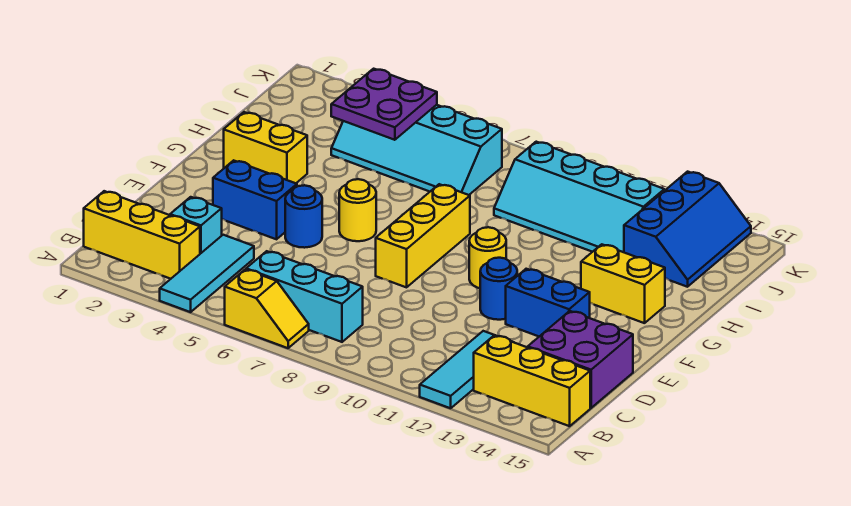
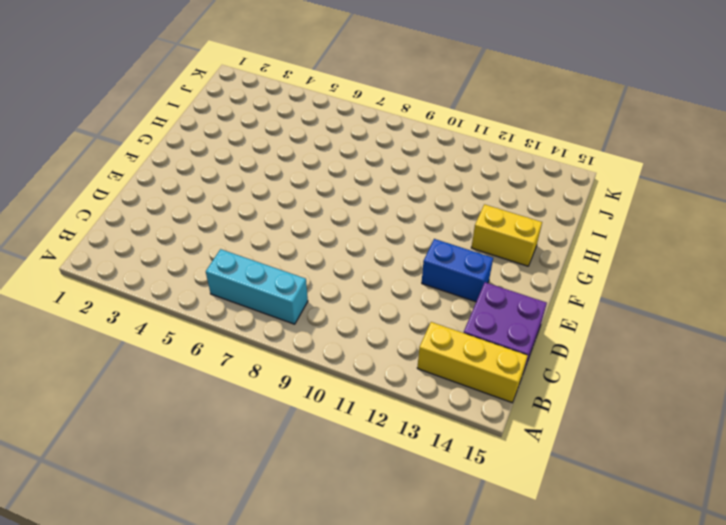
none -> cyan 1x3 tile [160,235,254,312]
none -> yellow 1x2 slope [225,269,309,348]
none -> cyan 1x3 tile [420,331,496,408]

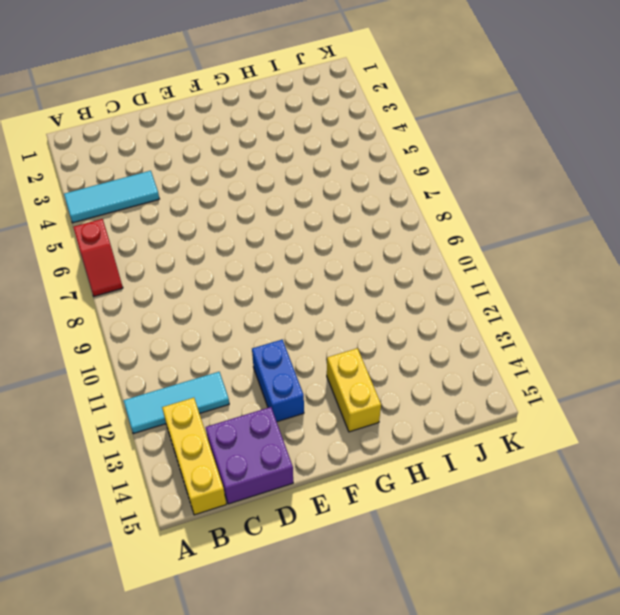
red 1x2 slope [73,219,123,296] -> yellow 1x2 slope [225,269,309,348]
none -> yellow 1x3 brick [84,191,200,279]
none -> cyan 1x3 brick [246,251,363,342]
none -> cyan 1x1 brick [170,197,222,254]

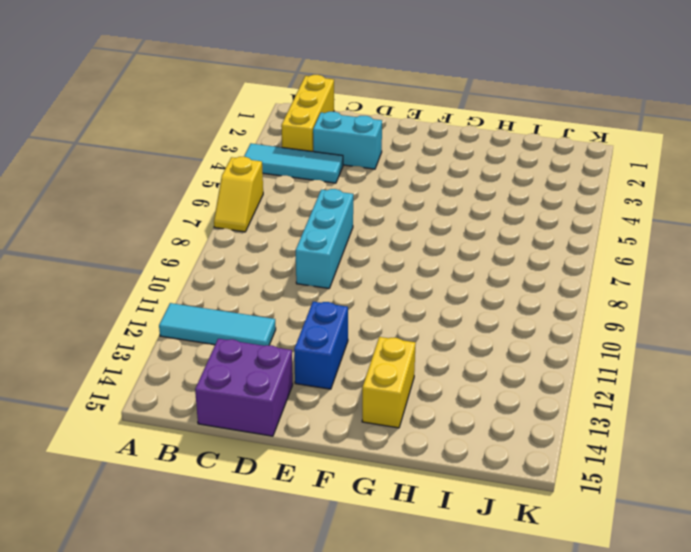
cyan 1x2 brick [313,112,382,169] -> cyan 1x1 brick [170,197,222,254]
cyan 1x3 brick [296,189,353,288] -> cyan 1x3 brick moved to [246,251,363,342]
none -> yellow 1x3 brick [474,335,590,426]
none -> blue 1x2 brick [213,160,297,239]
none -> blue 1x1 round brick [285,185,322,248]

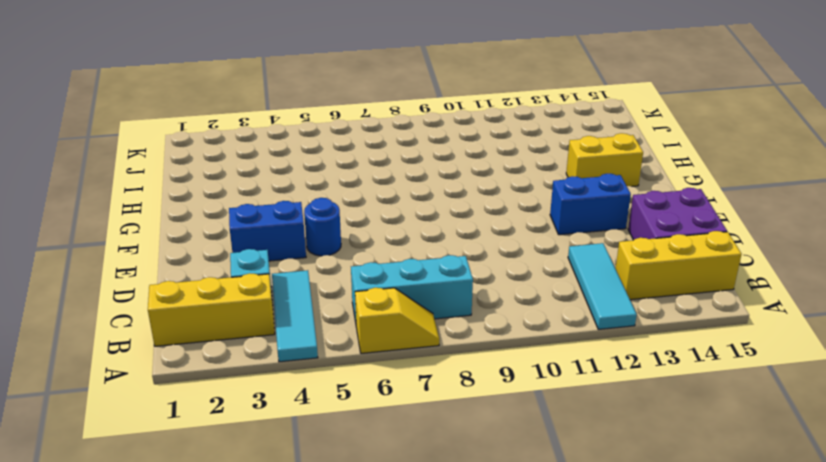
none -> yellow 1x3 brick [376,184,470,287]
none -> blue 1x1 round brick [480,258,517,320]
none -> yellow 1x1 round brick [339,179,376,241]

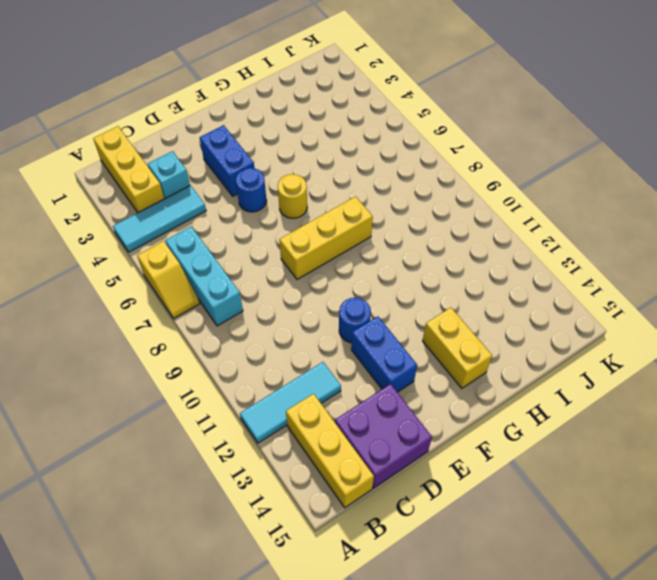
none -> yellow 1x1 round brick [469,227,506,288]
none -> yellow 1x2 brick [224,112,307,183]
none -> cyan 2x4 slope [331,105,502,195]

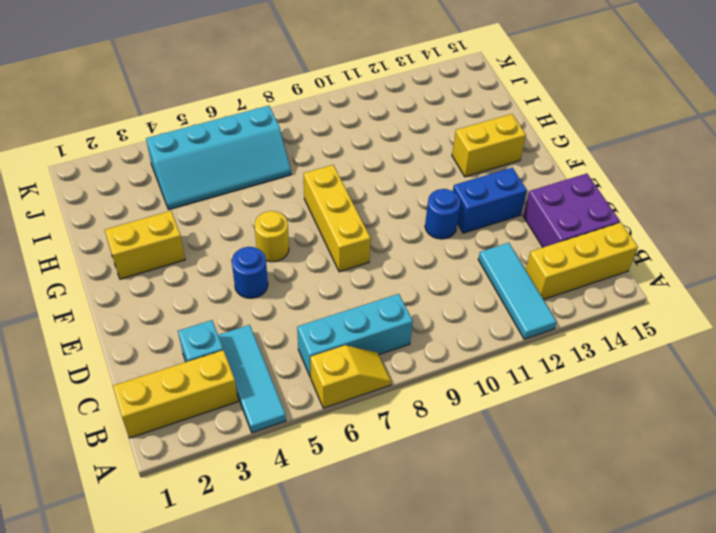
none -> blue 1x2 brick [213,160,297,239]
none -> yellow 1x1 round brick [469,227,506,288]
none -> cyan 2x4 slope [494,142,664,252]

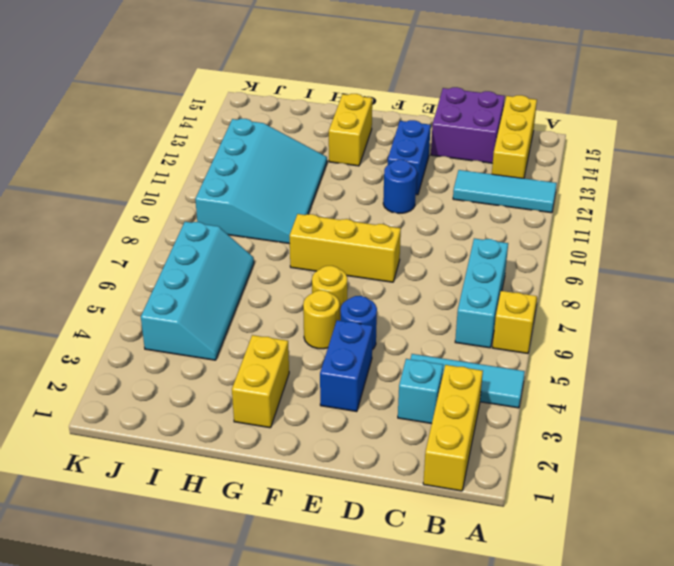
yellow 1x1 round brick [303,290,339,349] -> yellow 1x1 round brick moved to [469,227,506,288]
cyan 3x4 slope [195,119,327,244] -> cyan 2x4 slope [494,142,664,252]
none -> blue 2x3 slope [624,172,751,287]
none -> purple 2x2 plate [331,69,437,140]

